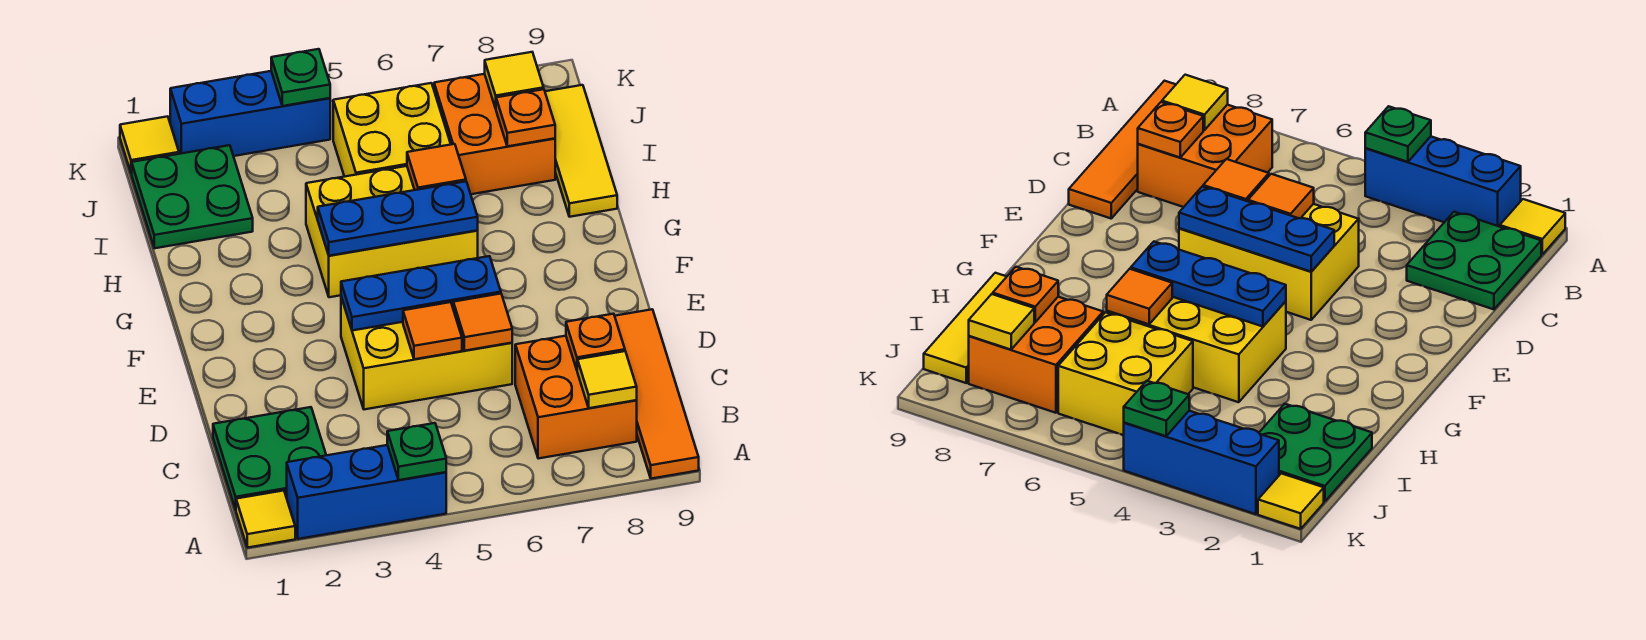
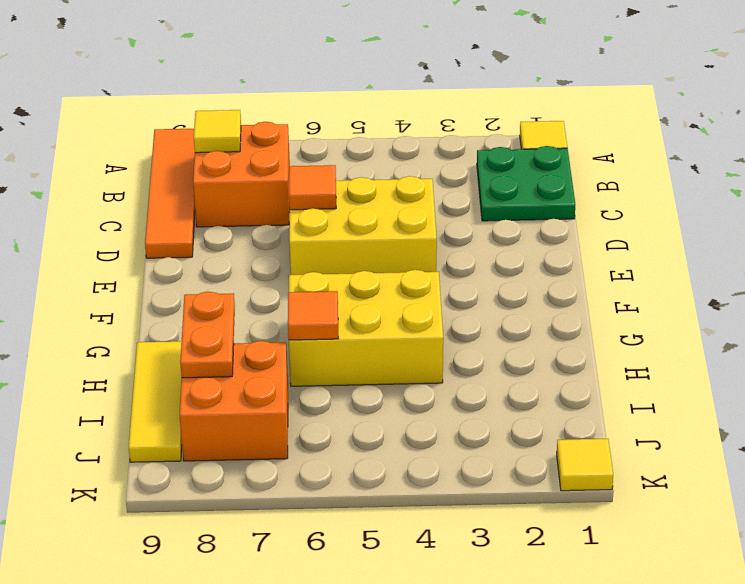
orange 1x2 plate [180,292,235,378] -> orange 1x1 plate [496,89,555,146]
none -> blue 1x3 brick [287,445,446,539]
none -> green 2x2 plate [132,145,253,248]
none -> yellow 2x2 brick [333,83,451,177]

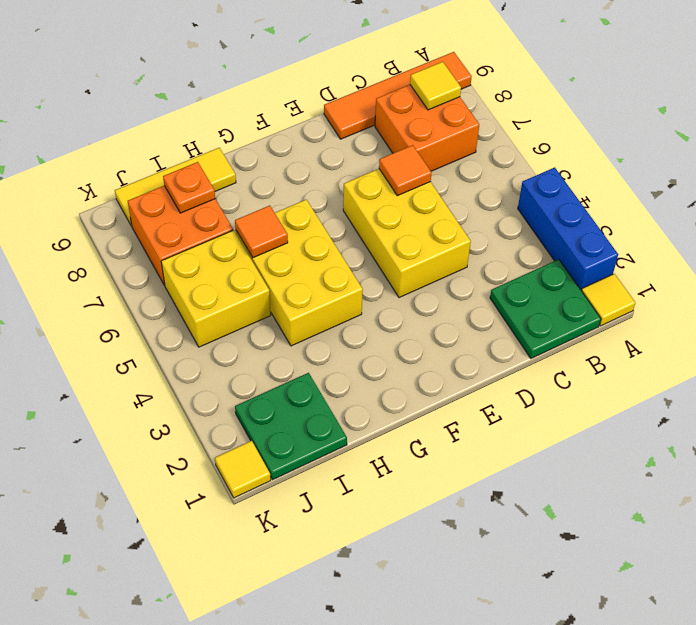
none -> blue 1x3 brick [170,71,330,156]
none -> green 1x1 plate [387,423,446,480]
none -> orange 1x1 plate [566,314,625,370]

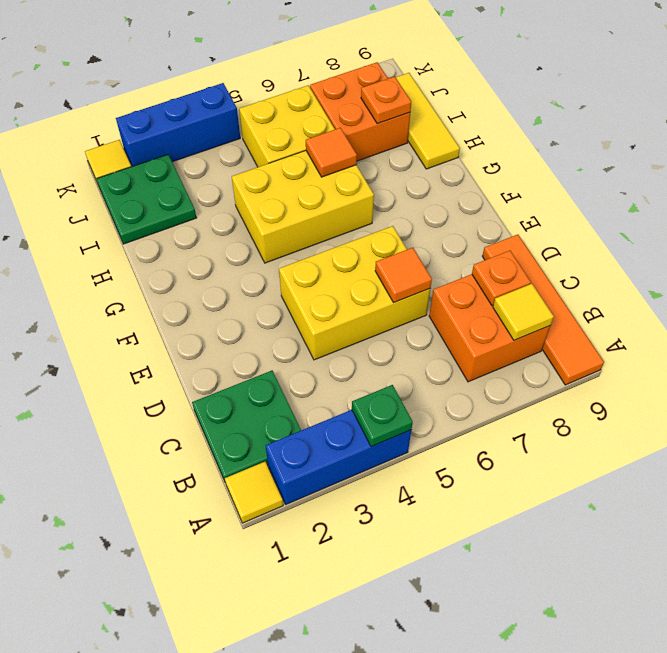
none -> orange 1x1 tile [403,302,462,359]
none -> blue 1x3 plate [341,256,501,331]
none -> blue 1x3 plate [318,181,478,256]

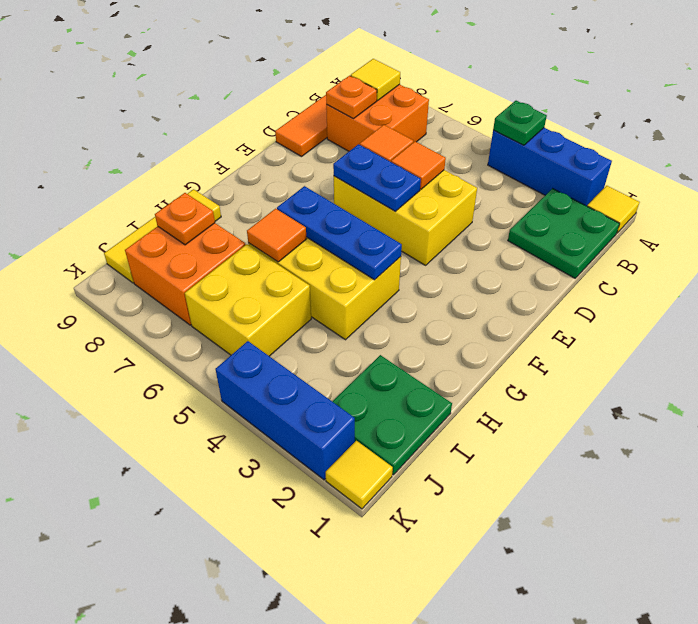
blue 1x2 plate [333,144,421,211] -> blue 1x3 plate [341,256,501,331]
none -> yellow 1x1 tile [485,52,544,108]
none -> green 1x1 plate [271,49,330,106]

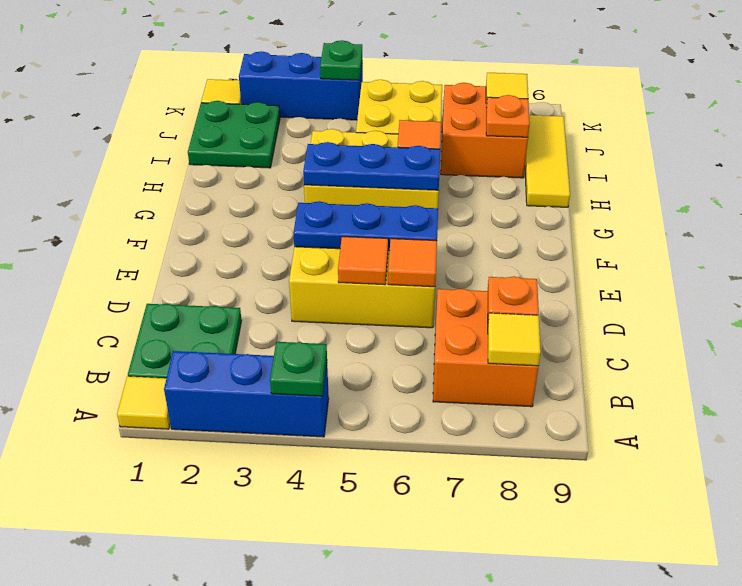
none -> orange 1x4 tile [615,309,699,479]

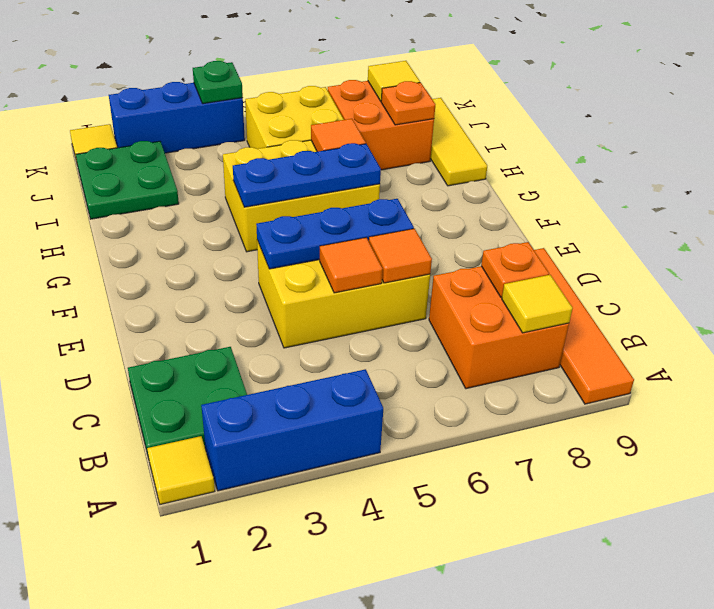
none -> green 1x1 plate [387,423,446,480]

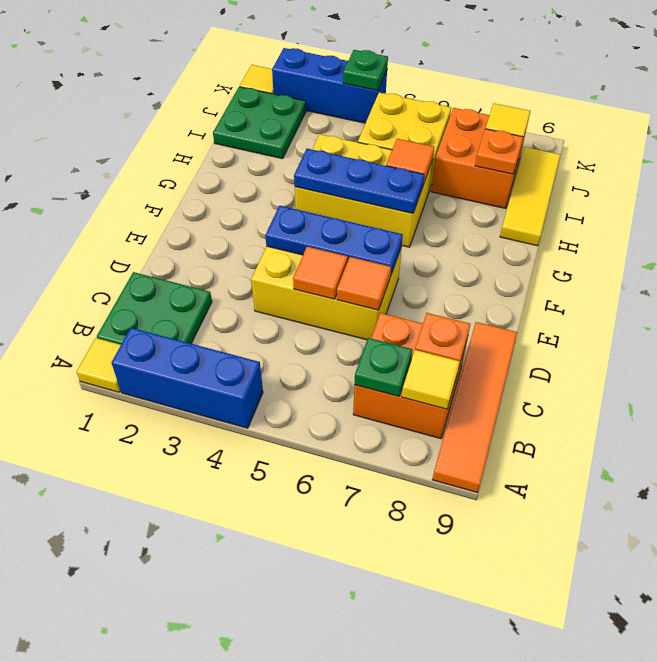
green 1x1 plate [354,338,412,396] -> green 1x1 plate moved to [387,423,446,480]

